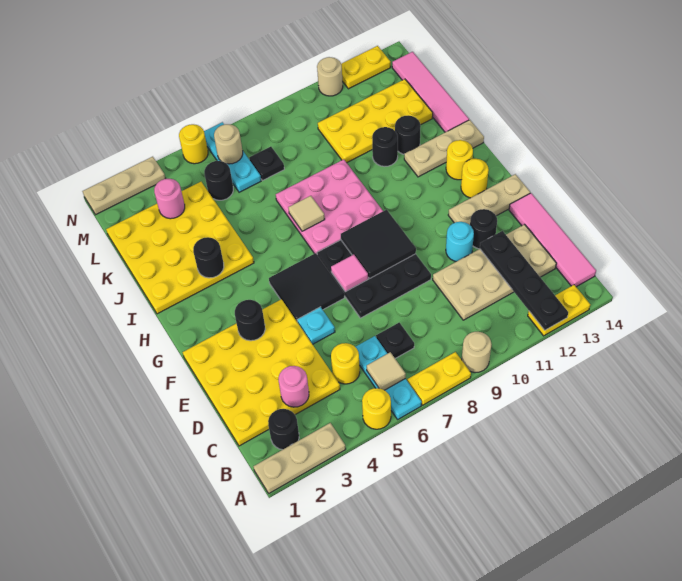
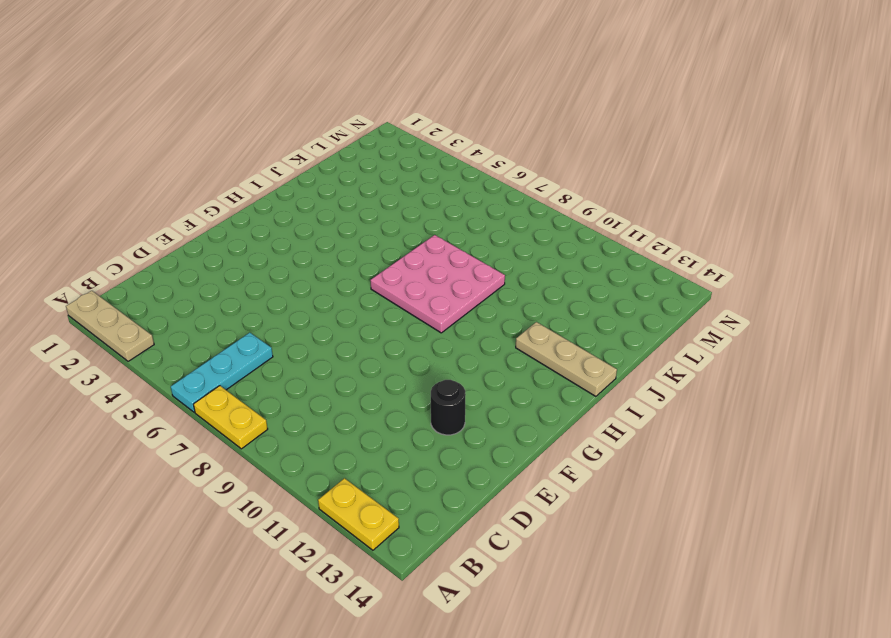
none -> yellow 1x1 round brick [362,388,391,429]
none -> tan 1x1 round brick [462,332,492,373]
none -> black 1x1 round brick [268,409,299,450]
none -> pink 1x4 tile [509,193,596,287]

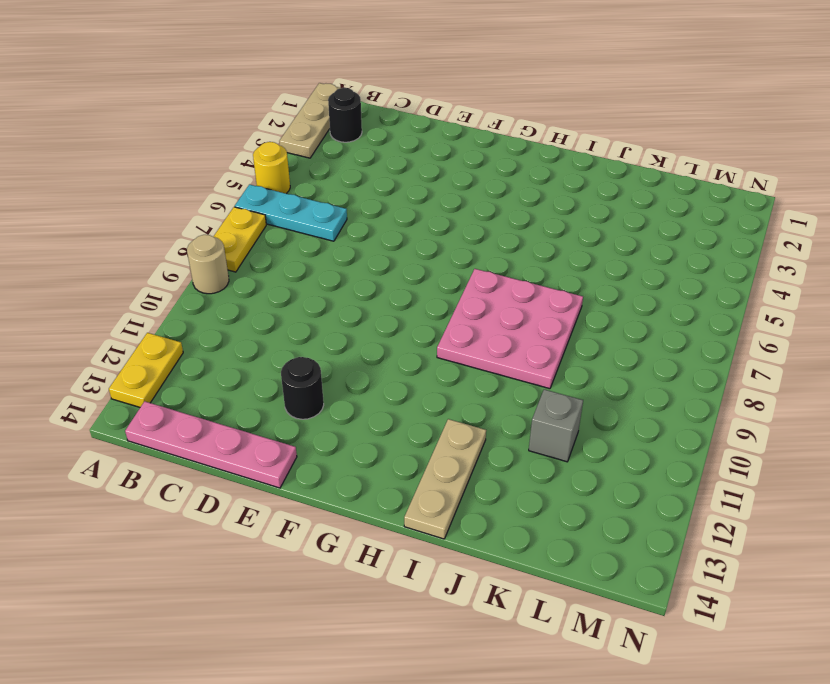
pink 1x4 plate [125,401,297,488] -> pink 1x4 tile [509,193,596,287]
grey 1x1 brick [529,389,583,462] -> yellow 2x4 plate [318,79,433,163]
none -> yellow 4x4 plate [183,299,340,446]
none -> yellow 1x1 round brick [331,343,360,384]
none -> black 1x1 plate [376,323,414,358]
none -> tan 2x4 plate [433,225,556,320]

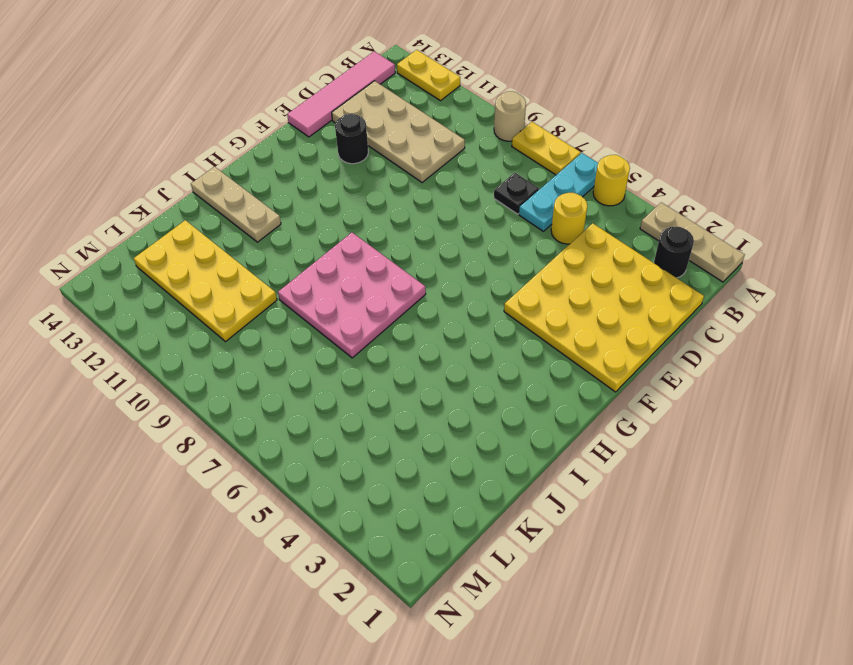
none -> cyan 1x1 plate [297,307,335,344]
none -> black 3x3 plate [317,240,431,318]
none -> cyan 1x1 round brick [446,222,474,262]
none -> black 2x2 tile [269,253,344,321]

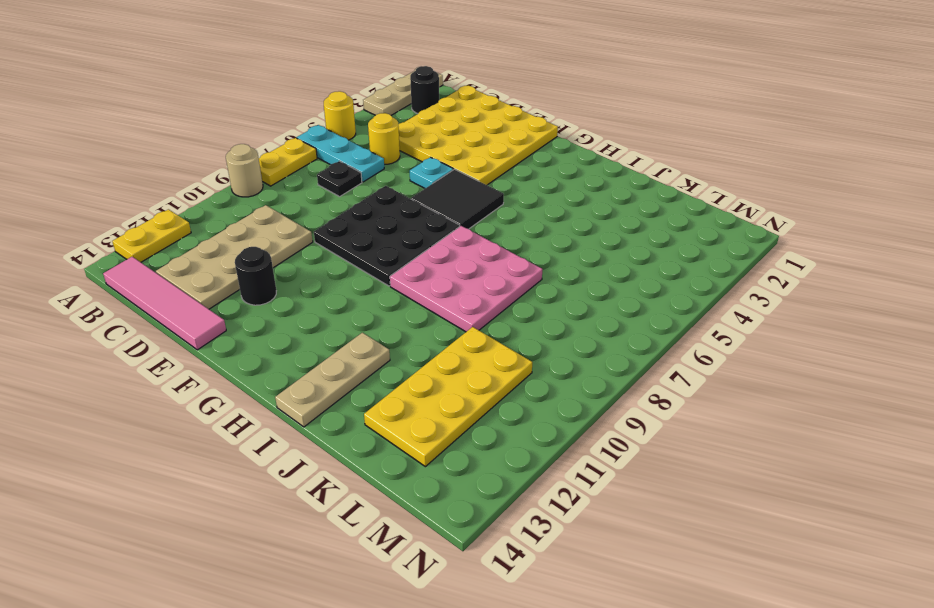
none -> cyan 1x1 round brick [446,222,474,262]
none -> tan 1x3 plate [448,174,530,225]
none -> yellow 1x1 round brick [461,159,489,198]
none -> yellow 1x1 round brick [446,140,473,180]

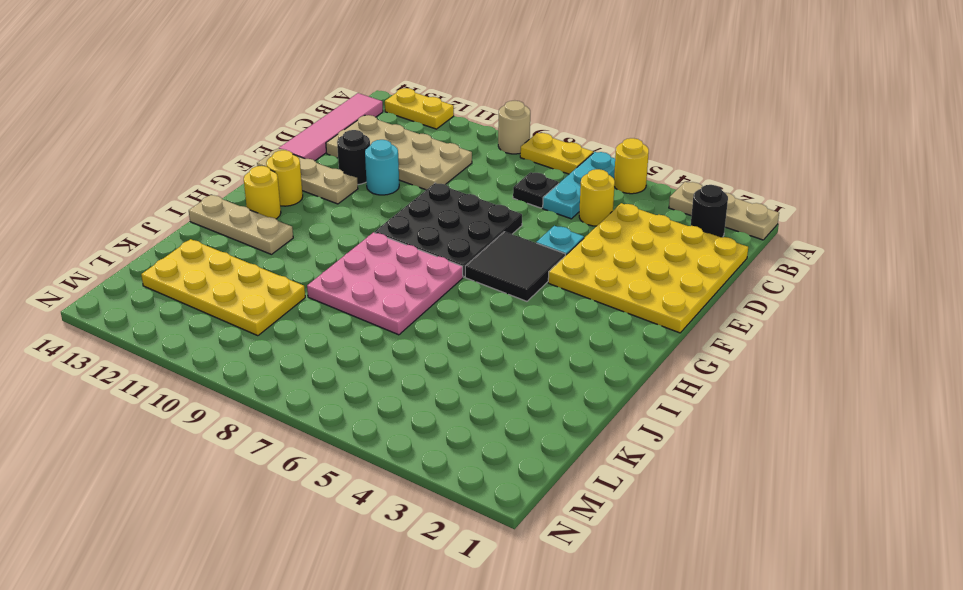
none -> yellow 4x4 plate [106,182,254,314]
none -> black 1x1 round brick [372,127,398,167]
none -> black 1x1 round brick [395,115,421,154]
none -> pink 1x4 tile [392,52,469,132]

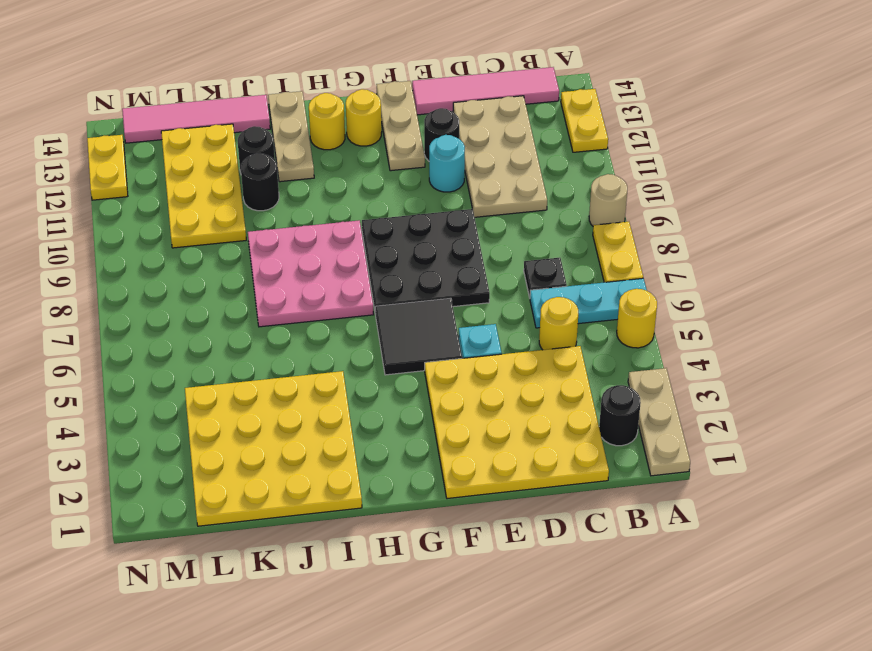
none -> black 1x1 round brick [204,161,233,200]
none -> cyan 1x3 plate [204,122,261,192]
none -> black 1x1 plate [249,147,284,181]
none -> tan 1x3 plate [82,157,166,215]

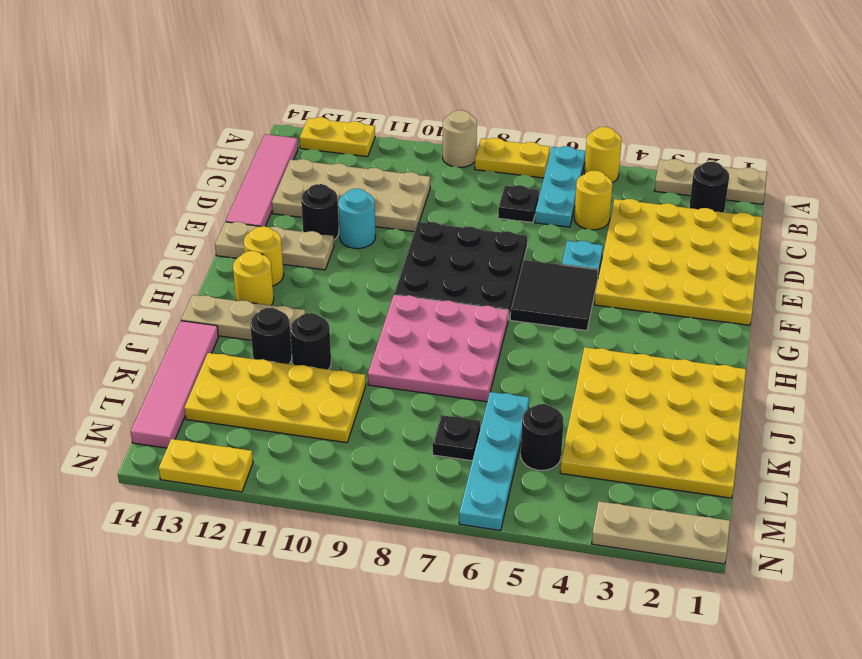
cyan 1x4 plate [459,392,529,531] -> cyan 1x3 plate [204,122,261,192]
none -> yellow 1x1 round brick [179,124,208,164]
none -> tan 1x1 round brick [317,57,343,96]
none -> black 1x4 plate [480,231,568,330]
none -> tan 1x1 tile [367,352,406,390]

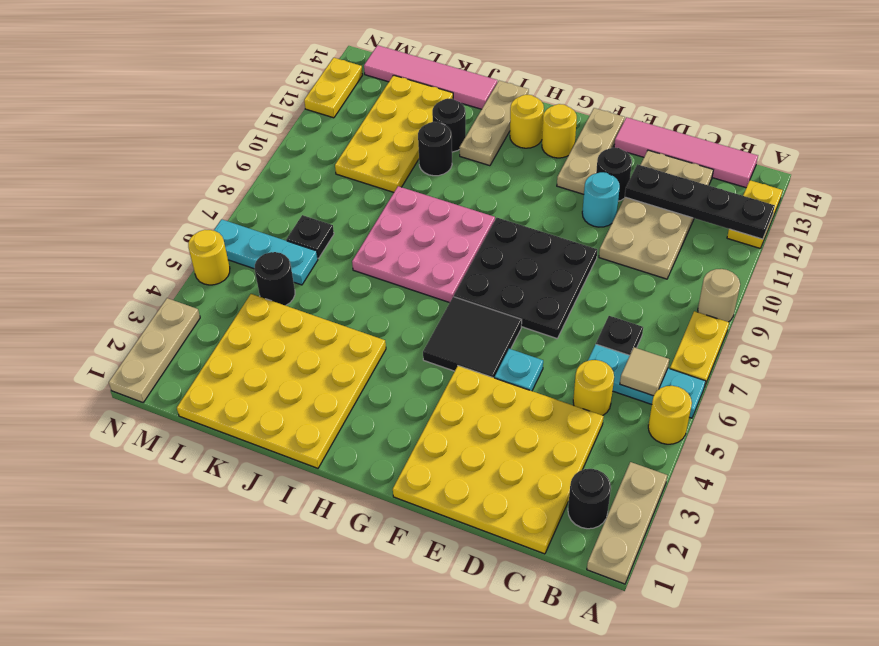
none -> tan 1x1 round brick [317,57,343,96]
none -> pink 1x1 round brick [279,366,309,407]
none -> black 1x1 round brick [235,300,265,341]
none -> pink 1x1 tile [331,255,368,292]

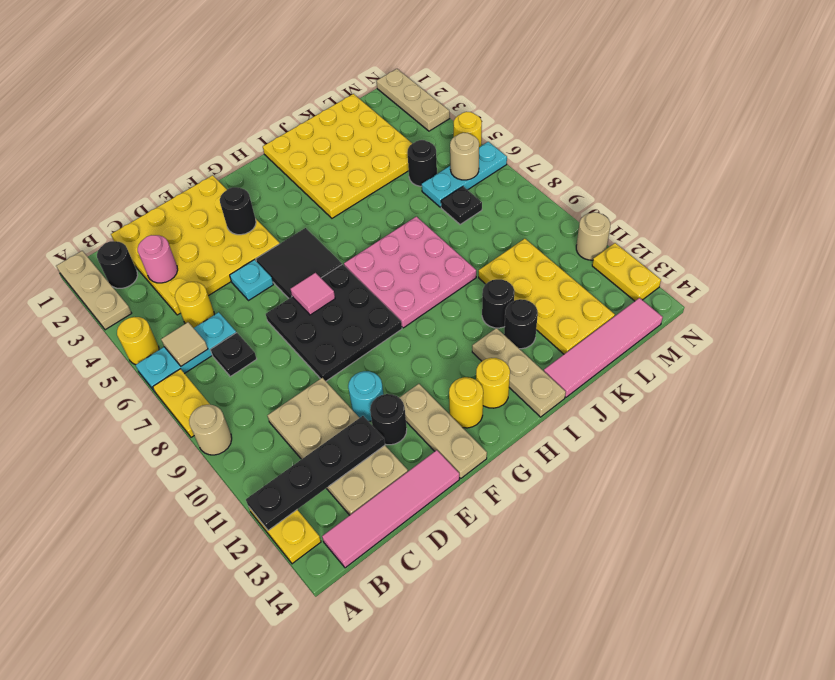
none -> black 2x2 tile [341,210,416,279]
none -> black 1x1 round brick [193,237,224,278]
none -> tan 1x1 tile [288,196,325,231]
none -> pink 1x1 round brick [154,179,185,219]

